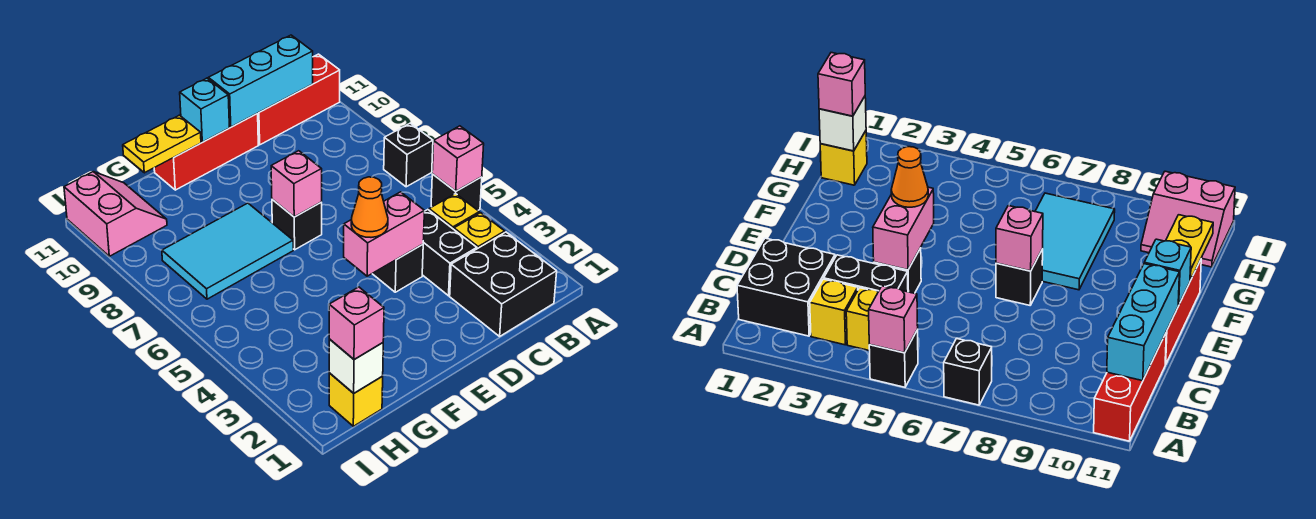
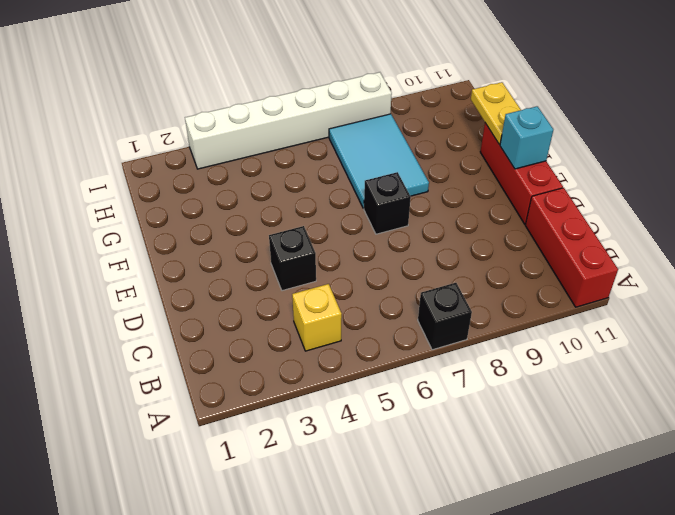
white 1x6 brick [185,72,392,169] -> none
none -> black 1x1 brick [431,174,482,210]
none -> black 2x2 brick [450,232,557,336]
none -> yellow 1x1 brick [454,213,505,249]

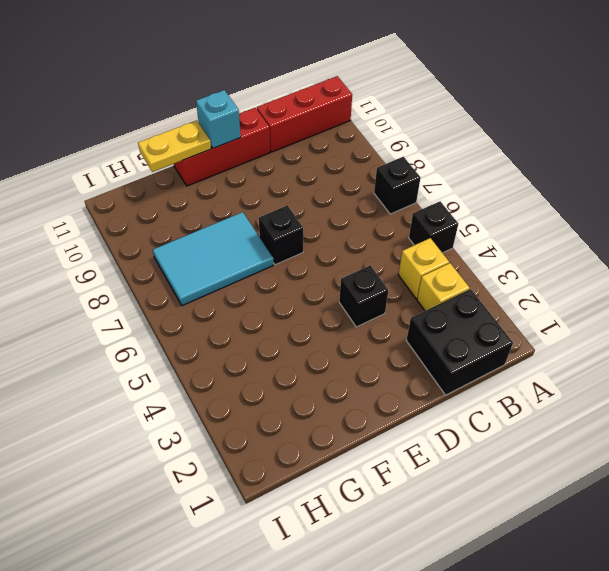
none -> black 1x2 brick [422,210,477,296]
none -> yellow 1x1 brick [329,373,383,426]
none -> pink 2x2 slope [64,172,167,256]

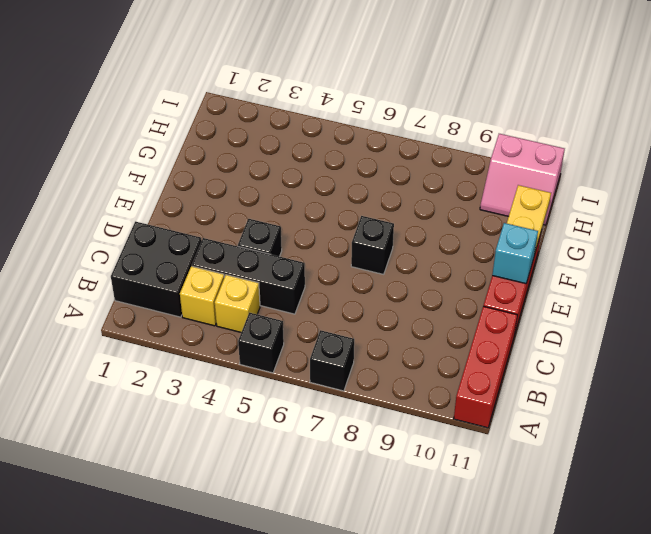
black 1x3 brick [192,238,305,314] -> black 1x2 brick [422,210,477,296]
none -> cyan 2x3 tile [162,203,293,299]
none -> yellow 1x1 brick [329,373,383,426]
none -> pink 1x1 brick [432,126,484,191]

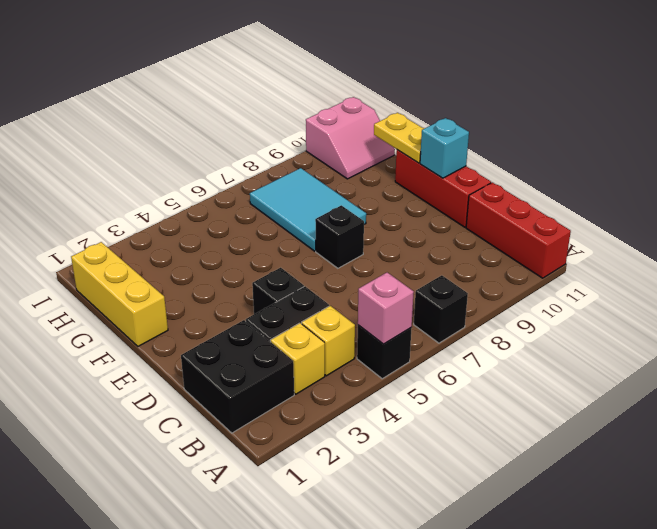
yellow 1x3 brick [71,242,168,346] -> yellow 1x1 brick [329,373,383,426]
none -> cyan 1x3 brick [208,35,313,127]
none -> pink 1x2 brick [344,192,424,276]
none -> pink 1x1 brick [271,151,322,217]

